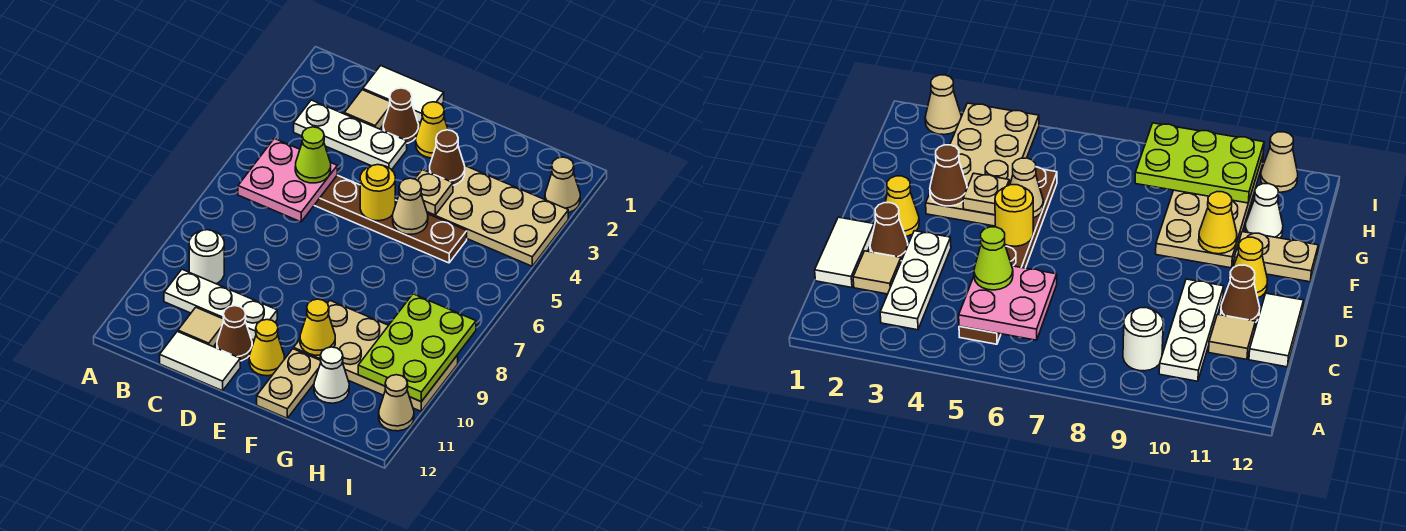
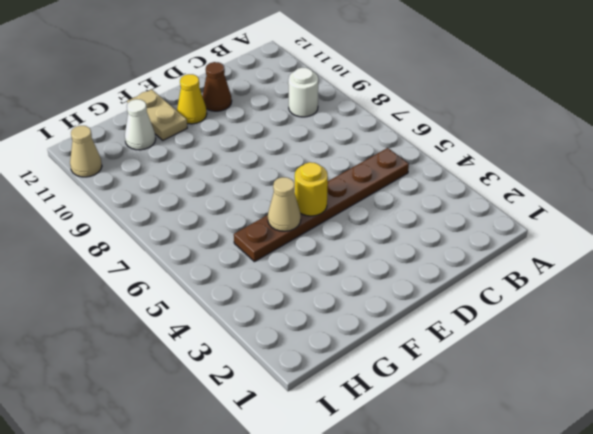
none -> white 1x3 plate [294,100,407,170]
none -> white 1x3 plate [164,269,277,340]
none -> white 1x2 tile [363,66,444,123]

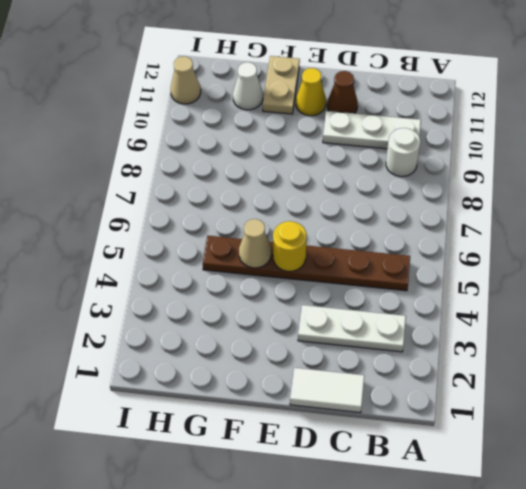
none -> tan 1x1 tile [344,90,390,129]
none -> tan 1x1 tile [178,307,224,347]
none -> white 1x2 tile [160,331,240,391]

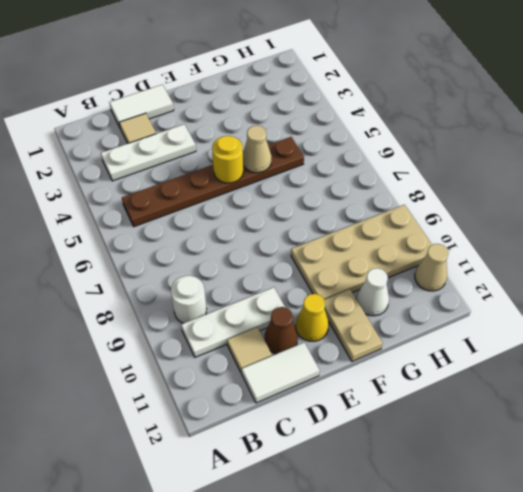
none -> brown 1x1 cone [383,88,419,143]
none -> yellow 1x1 cone [416,102,448,158]
none -> tan 2x4 plate [427,166,568,266]

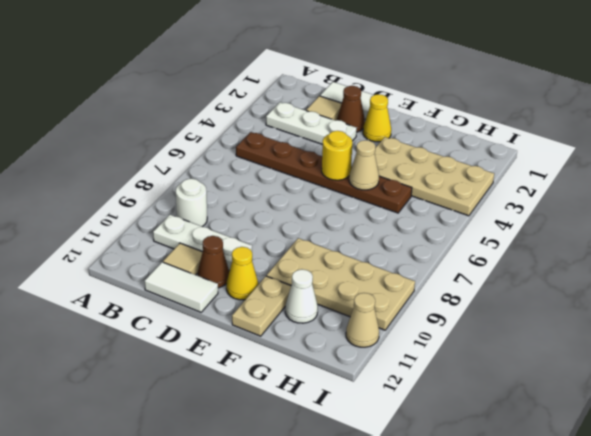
none -> tan 1x1 cone [545,157,580,213]
none -> pink 2x2 plate [238,139,337,222]
none -> brown 1x1 cone [430,130,465,185]

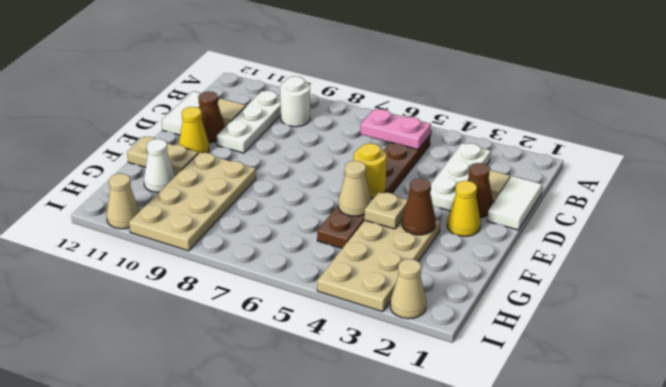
pink 1x2 plate [361,109,431,149] -> pink 2x2 plate [238,139,337,222]
none -> yellow 1x1 cone [300,299,335,355]
none -> lime 2x3 plate [358,294,476,402]
none -> lime 1x1 cone [295,127,331,183]

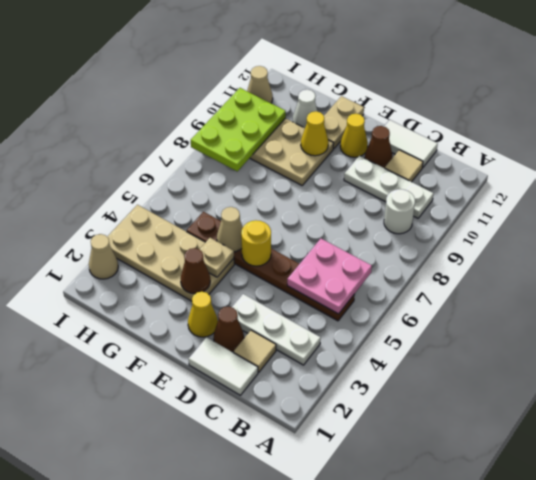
none -> lime 1x1 cone [295,127,331,183]

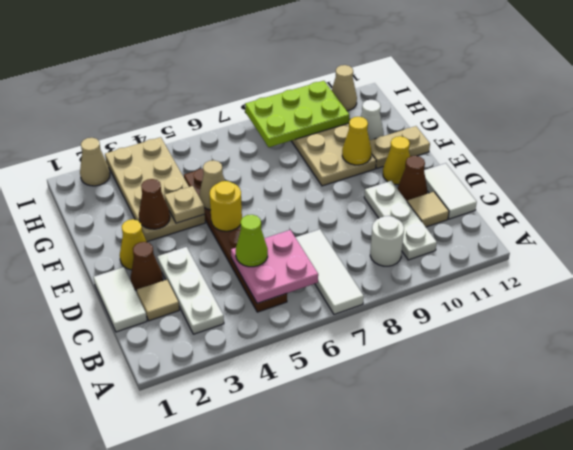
white 1x3 tile [295,229,364,314] -> none

